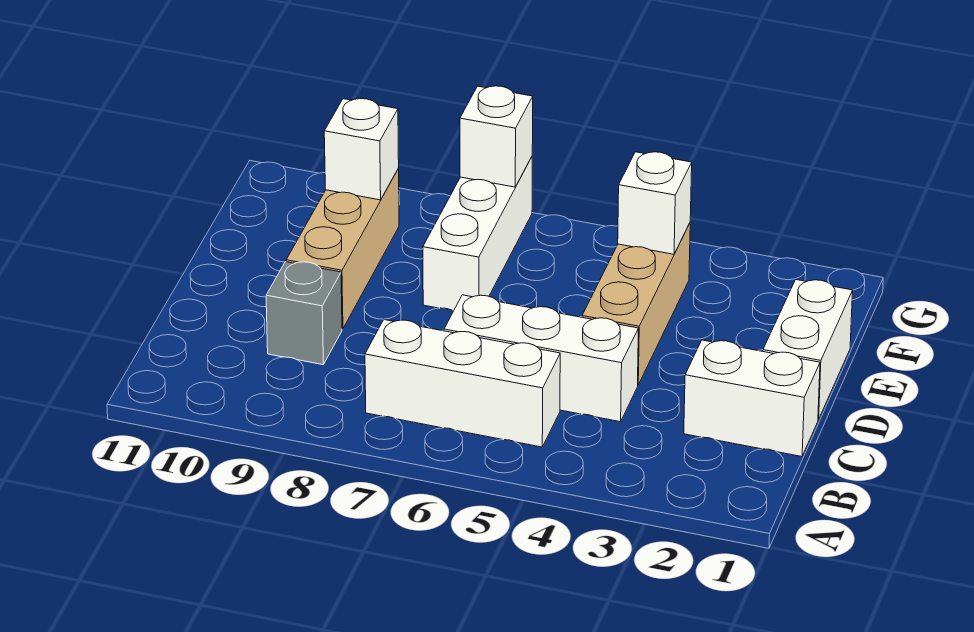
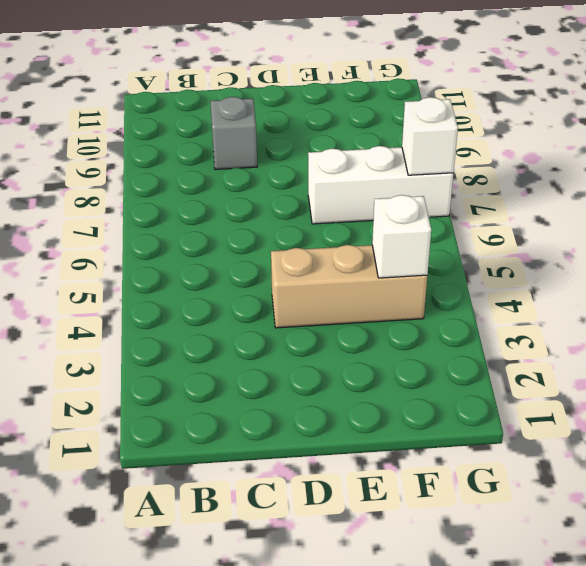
none -> white 1x3 brick [365,320,560,447]
none -> white 1x2 brick [684,340,820,457]

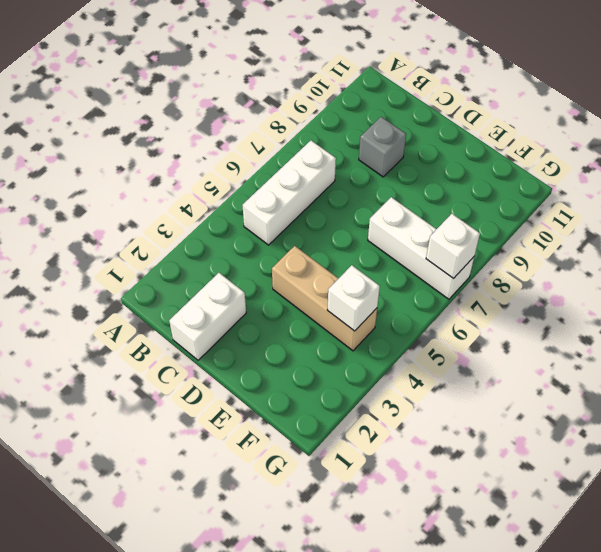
none -> white 1x3 brick [444,295,638,422]
none -> white 1x2 brick [763,280,853,420]

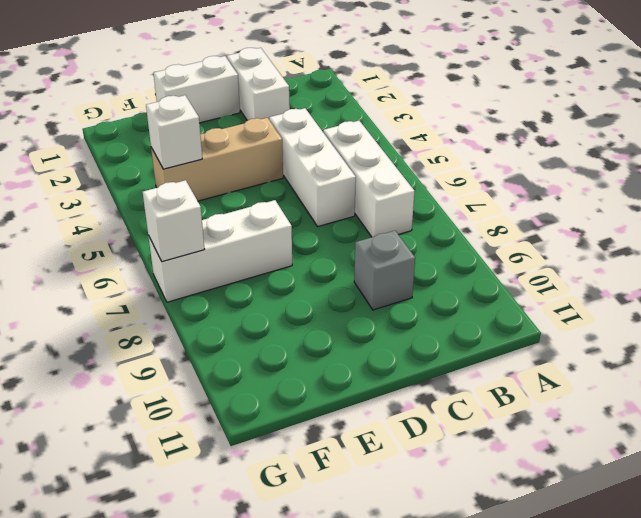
none -> tan 1x3 brick [286,169,399,329]
none -> white 1x1 brick [324,99,399,200]

